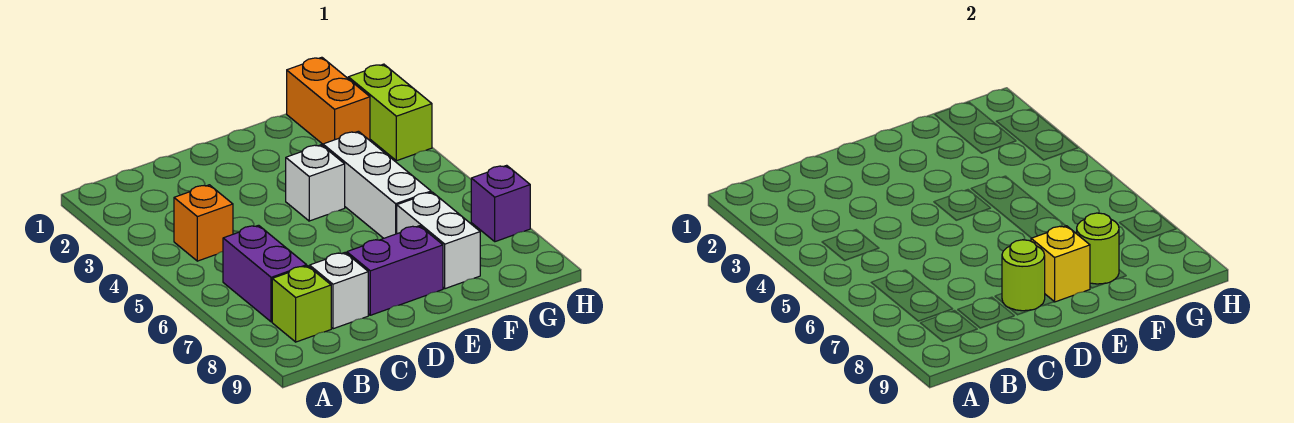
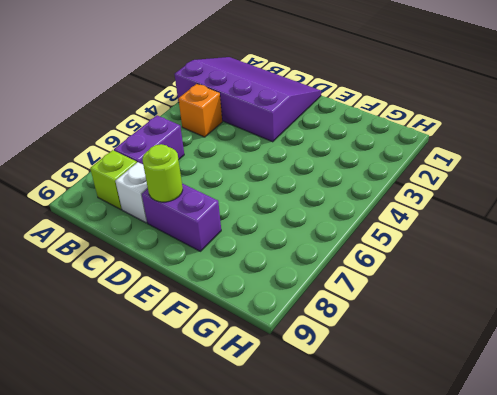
purple 3x4 slope [175,57,321,142] -> none
none -> white 1x1 brick [286,145,345,221]
none -> white 1x3 brick [323,131,431,238]
none -> white 1x2 brick [397,192,480,289]

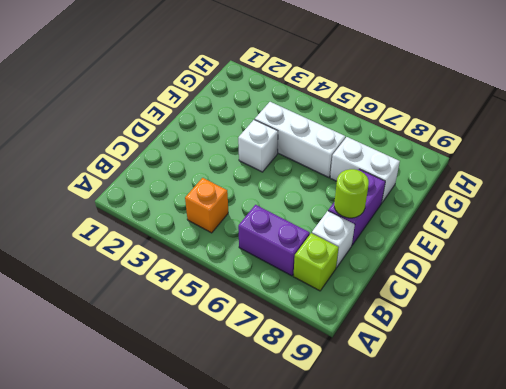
none -> orange 1x2 brick [287,57,370,144]
none -> lime 1x2 brick [348,64,432,161]
none -> purple 1x1 brick [471,165,530,242]

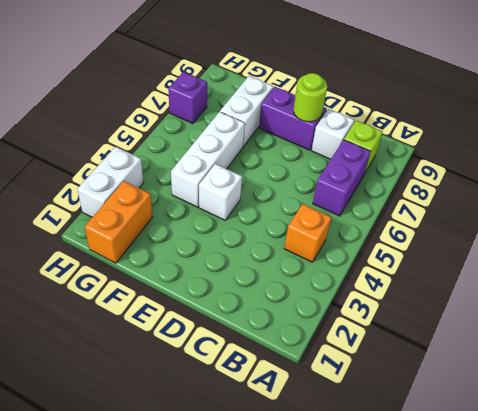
white 1x2 brick [77,147,144,217] -> lime 1x2 brick [348,64,432,161]
none -> yellow 1x1 brick [1031,226,1090,302]
none -> lime 1x1 round brick [1077,213,1119,284]

